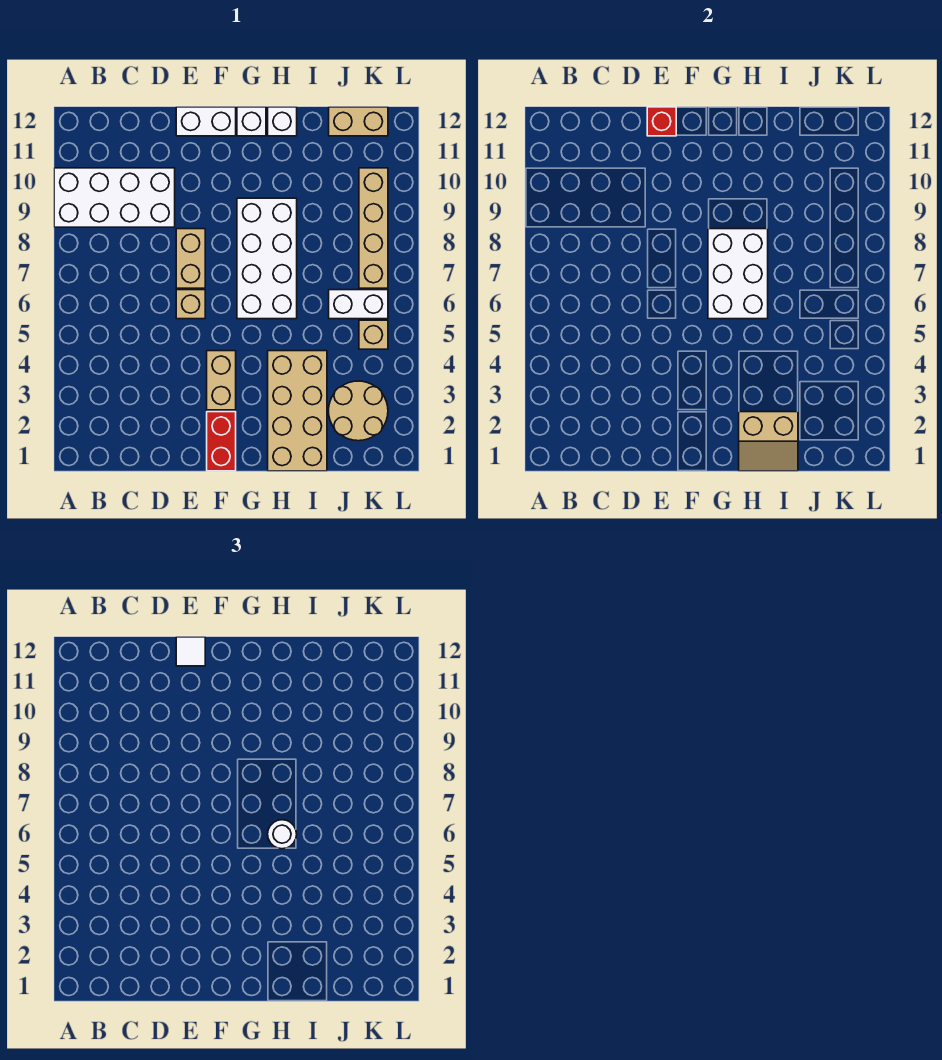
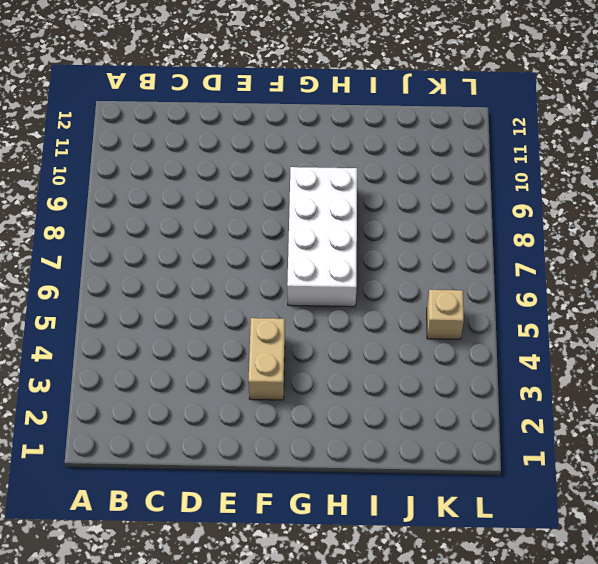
none -> white 2x4 brick [54,168,175,227]
none -> tan 1x1 brick [176,290,205,319]
none -> tan 1x2 brick [176,229,205,288]

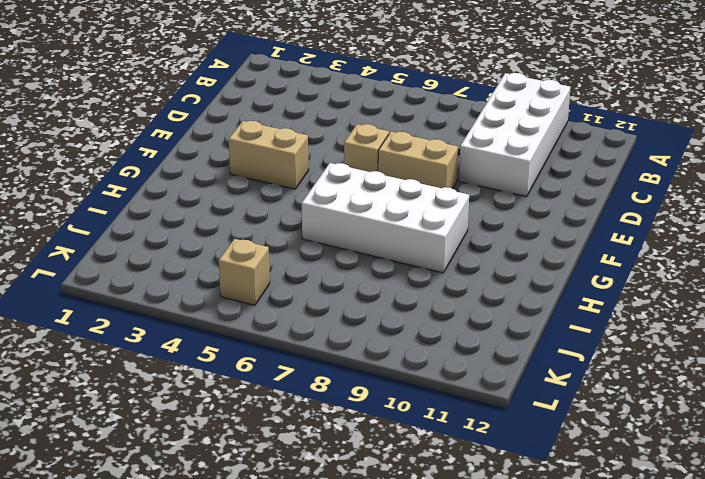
none -> white 1x2 brick [176,107,236,136]
none -> red 1x2 brick [207,412,236,471]
none -> white 1x1 brick [237,107,266,136]

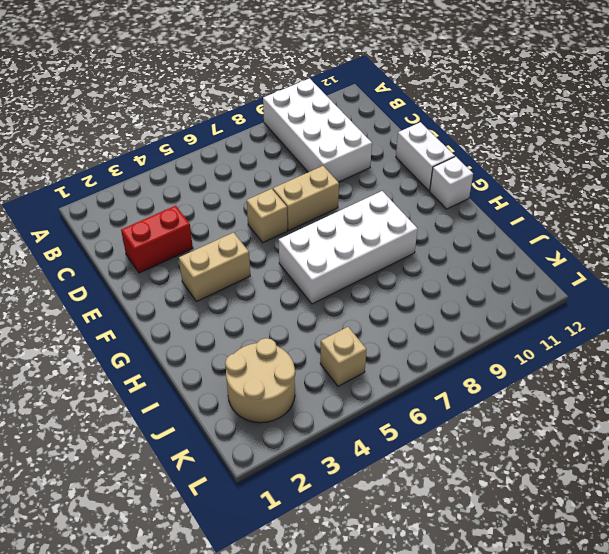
red 1x2 brick [121,206,193,273] -> red 1x2 brick moved to [207,412,236,471]
none -> tan 2x4 brick [268,351,327,471]
none -> white 1x1 brick [268,107,297,136]
none -> white 1x2 brick [329,290,388,319]

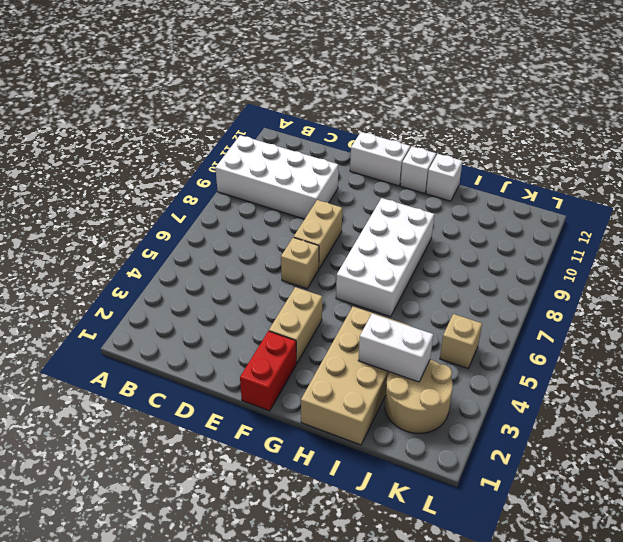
white 1x2 brick [358,314,433,382] -> white 1x2 brick moved to [329,290,388,319]
none -> tan 1x2 brick [329,107,388,136]
none -> tan 1x4 brick [359,168,388,288]
none -> red 1x1 brick [647,107,676,136]

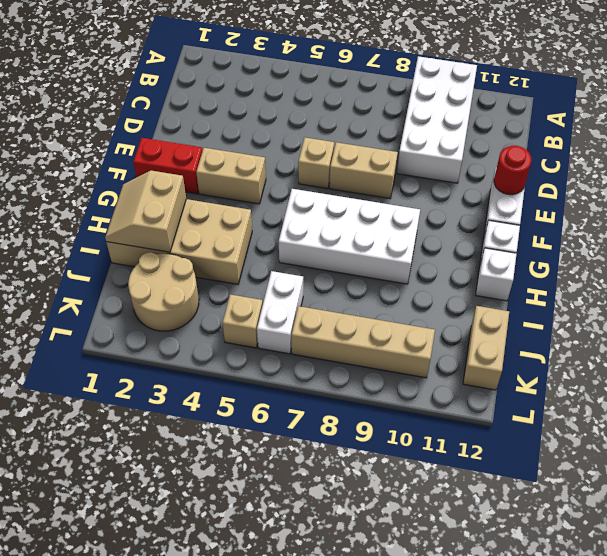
red 1x1 round brick [494,146,532,195] -> red 1x1 brick [647,107,676,136]
none -> white 2x3 brick [708,229,768,319]
none -> white 1x1 tile [176,637,205,666]
none -> white 1x1 round brick [268,820,297,849]

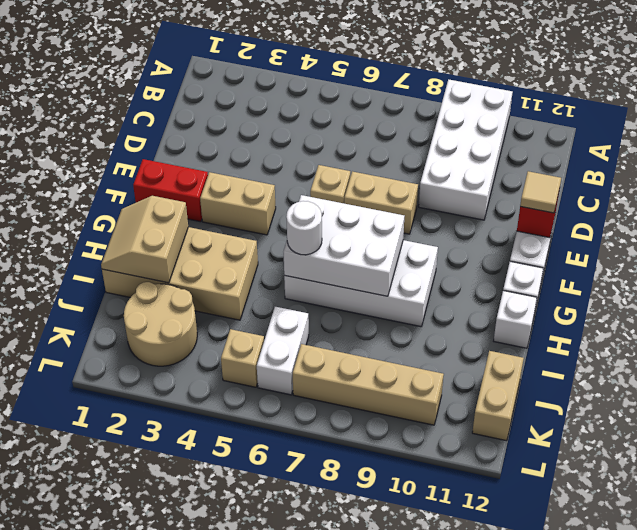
tan 1x1 tile [520,171,561,213] -> white 1x1 tile [176,637,205,666]

